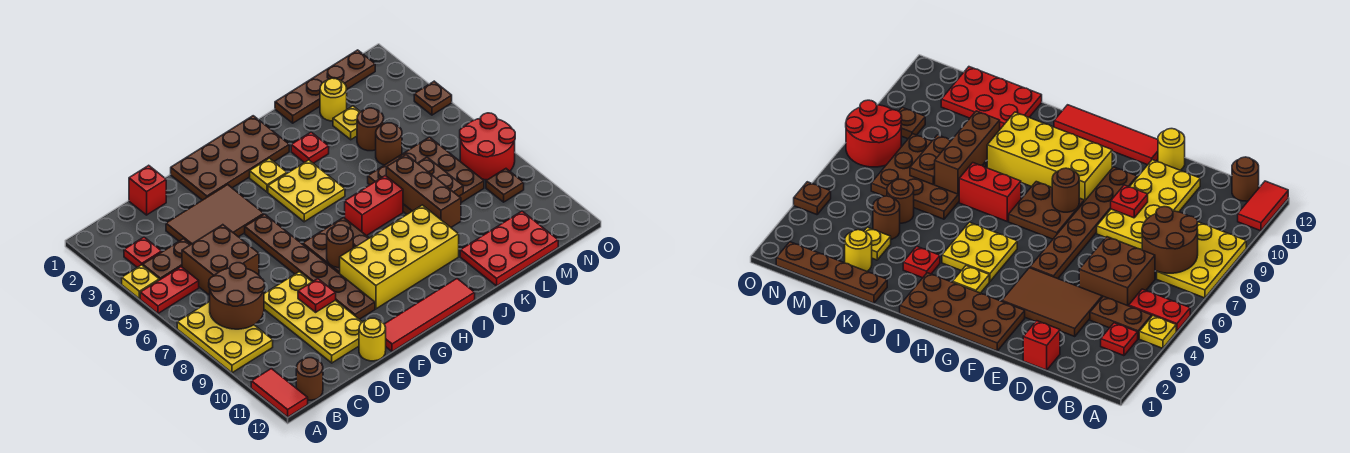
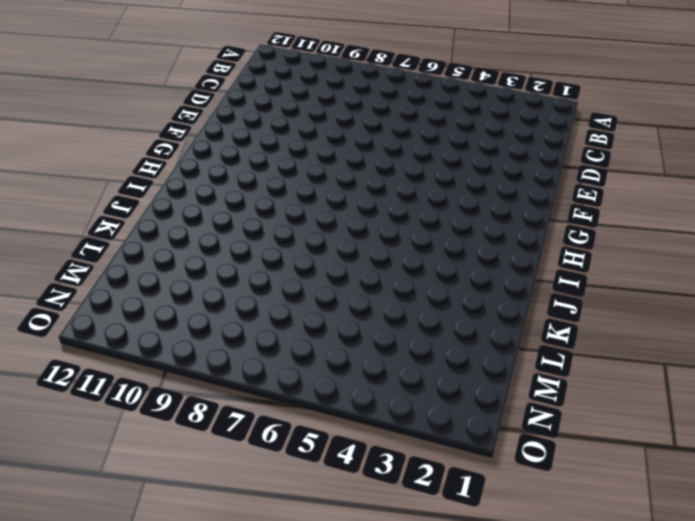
none -> yellow 1x1 plate [122,265,159,299]
none -> red 1x2 plate [140,267,199,313]
none -> yellow 2x3 plate [177,301,273,373]
none -> red 1x2 tile [251,368,308,417]

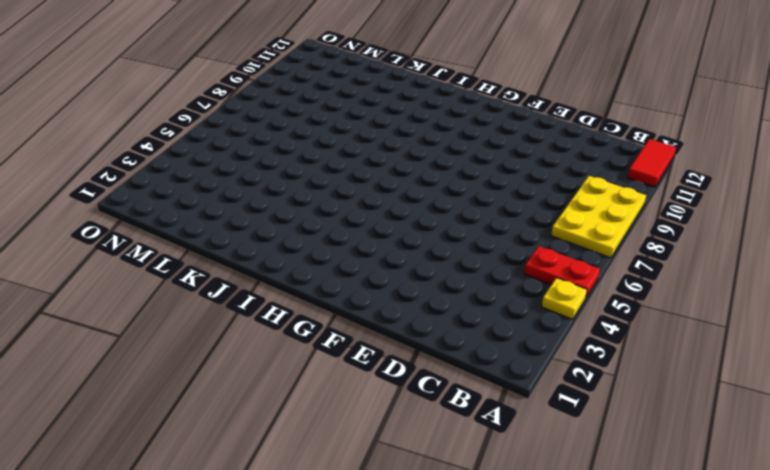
none -> red 1x1 plate [124,237,162,267]
none -> brown 1x2 plate [143,239,191,280]
none -> brown 1x1 round brick [296,358,323,400]
none -> brown 2x2 brick [182,225,259,295]

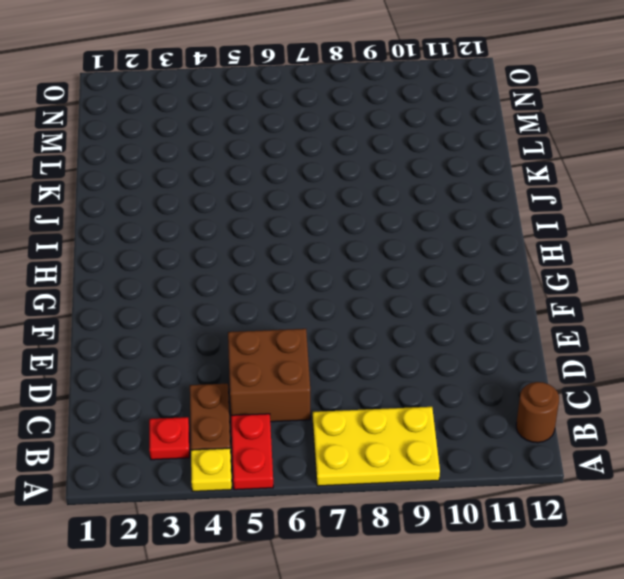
none -> red 1x2 tile [251,368,308,417]
none -> red 1x1 brick [129,165,166,215]
none -> brown 2x3 tile [166,185,264,244]
none -> yellow 2x4 plate [264,272,362,363]

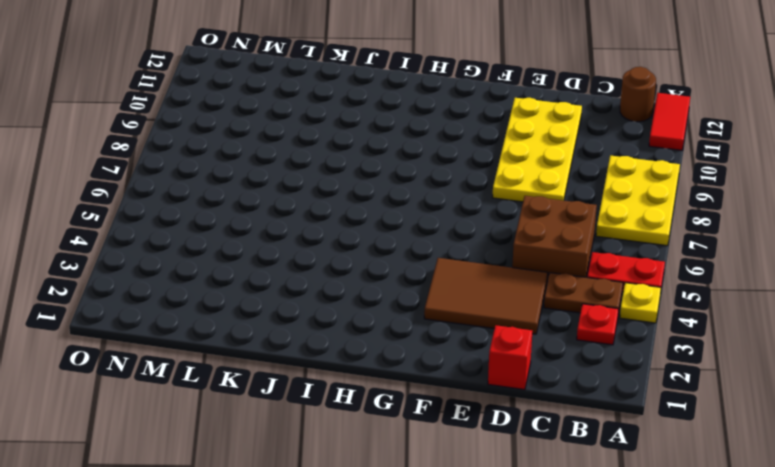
none -> yellow 1x1 round brick [359,318,386,361]
none -> brown 2x4 plate [171,116,289,200]
none -> brown 1x6 plate [245,214,375,319]
none -> red 1x4 tile [385,279,475,352]

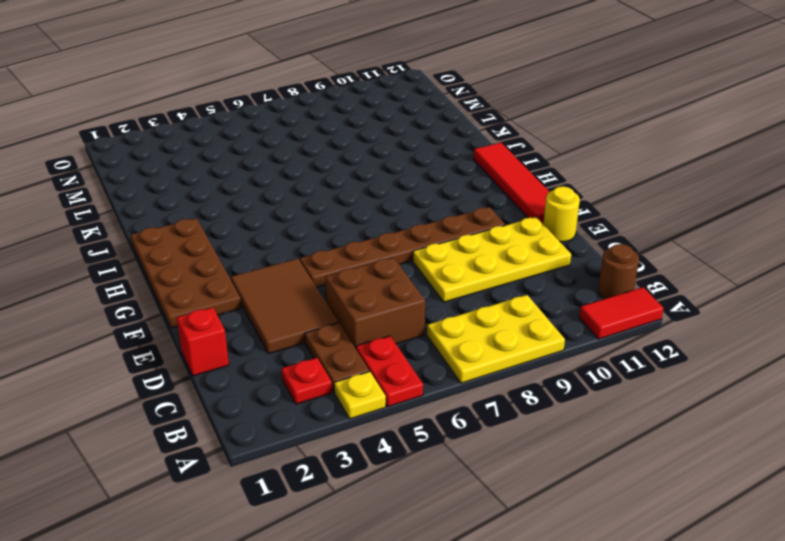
none -> brown 2x2 plate [303,218,369,274]
none -> yellow 2x4 brick [340,205,459,309]
none -> yellow 1x1 plate [250,158,287,192]
none -> yellow 2x2 plate [268,160,345,222]

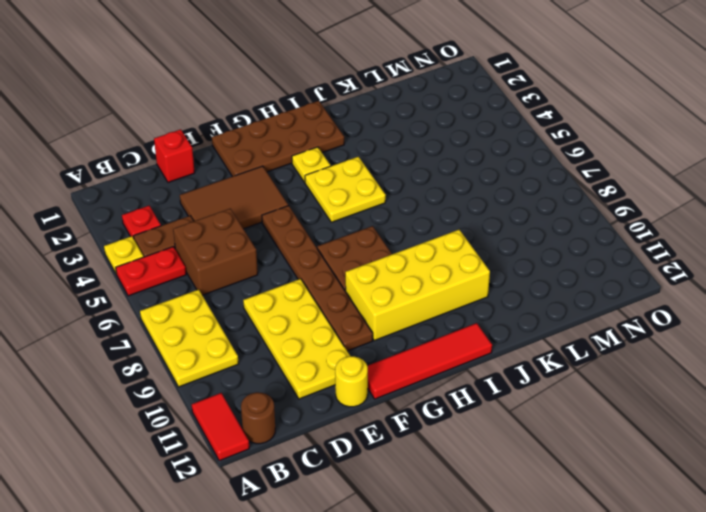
none -> red 1x2 brick [345,176,403,236]
none -> red 1x1 plate [291,132,329,163]
none -> brown 1x4 plate [275,50,375,123]
none -> brown 3x3 plate [368,137,484,214]

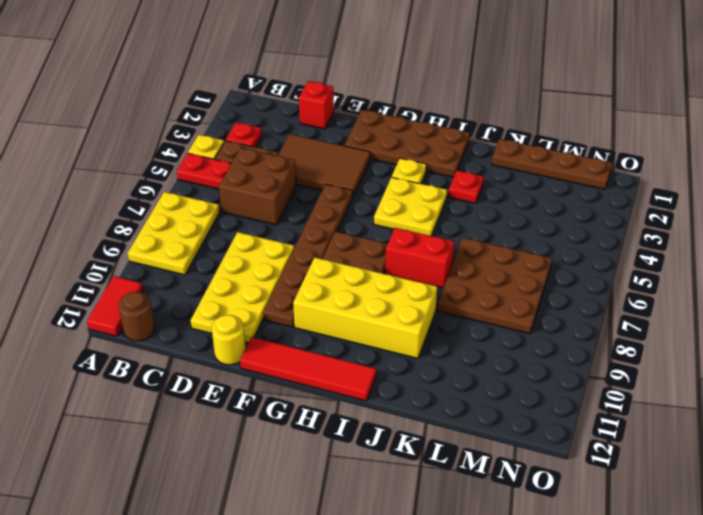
none -> red 2x3 plate [460,211,558,286]
none -> yellow 1x1 round brick [320,78,347,121]
none -> yellow 1x1 plate [333,106,360,140]
none -> brown 1x1 round brick [357,108,384,151]

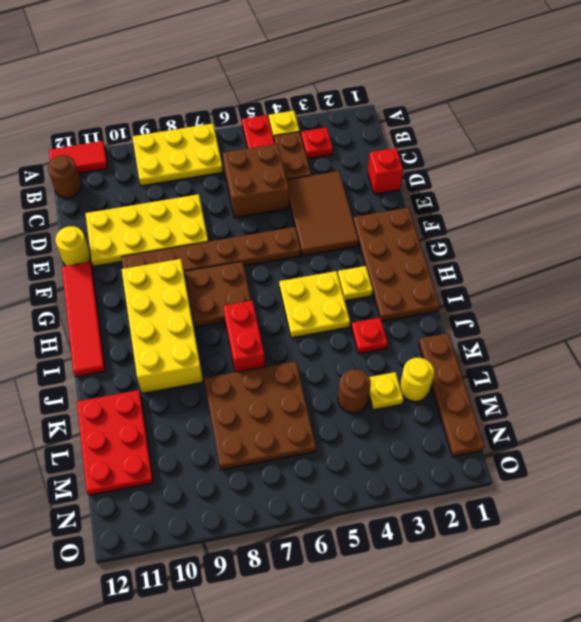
none -> brown 1x1 round brick [376,123,402,165]
none -> red 2x2 round brick [460,113,515,180]
none -> brown 1x1 plate [486,169,524,202]
none -> brown 1x1 plate [414,81,452,115]

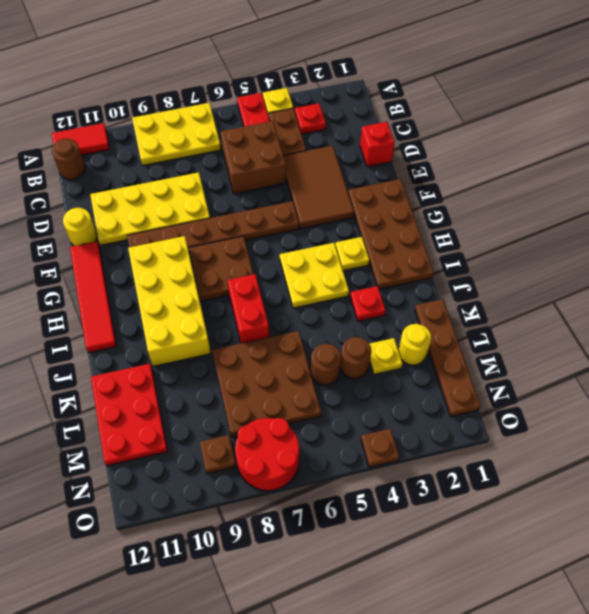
none -> brown 2x2 round brick [209,263,265,329]
none -> red 1x1 plate [298,279,336,312]
none -> brown 1x1 round brick [327,225,353,268]
none -> brown 1x3 brick [386,155,461,227]

